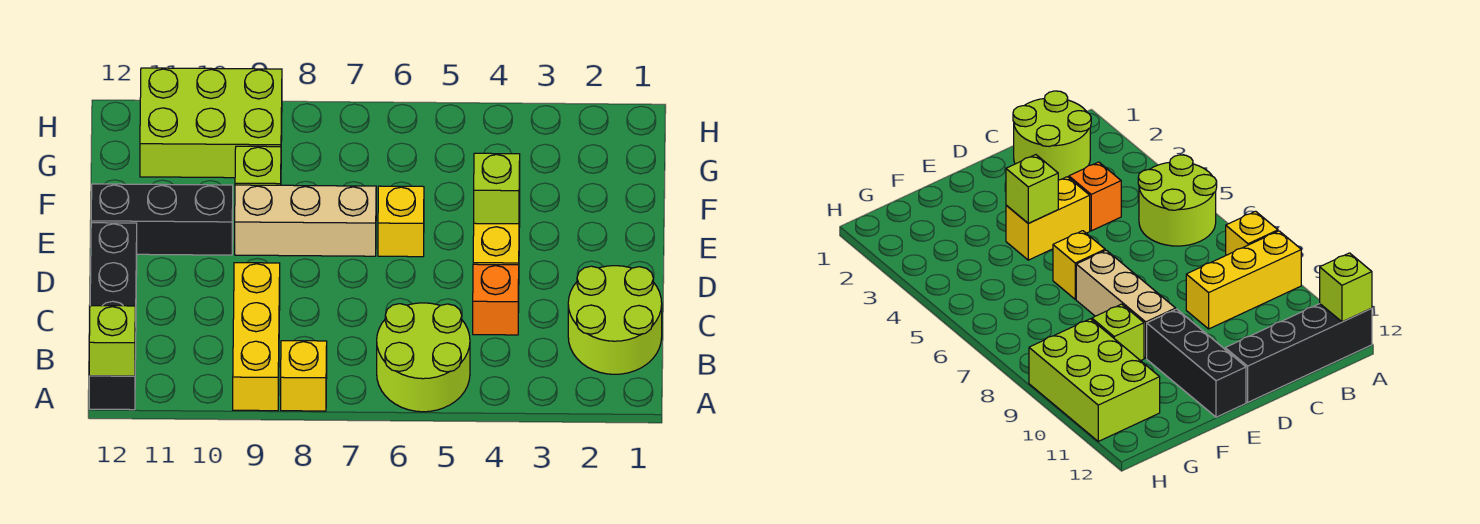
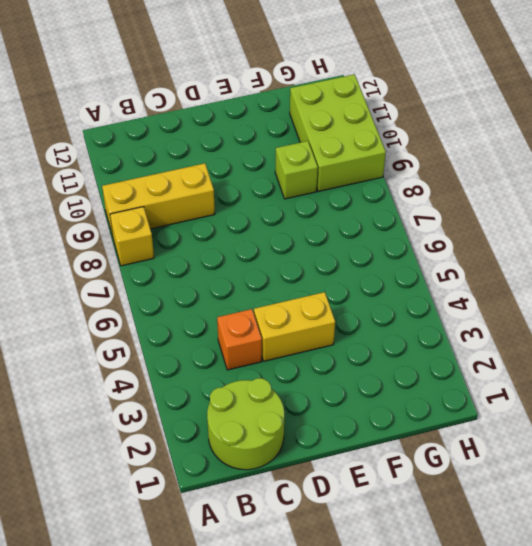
none -> lime 2x2 round brick [377,303,470,412]
none -> black 1x4 brick [89,223,137,410]
none -> yellow 1x1 brick [378,186,424,257]

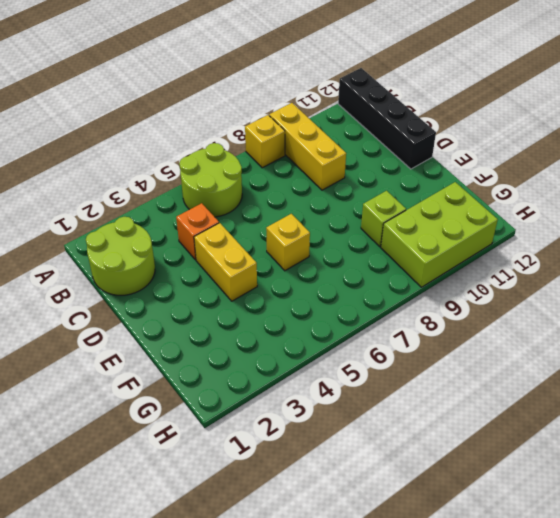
none -> tan 1x3 brick [235,185,376,256]
none -> black 1x3 brick [91,184,233,255]
none -> lime 1x1 brick [89,306,135,376]

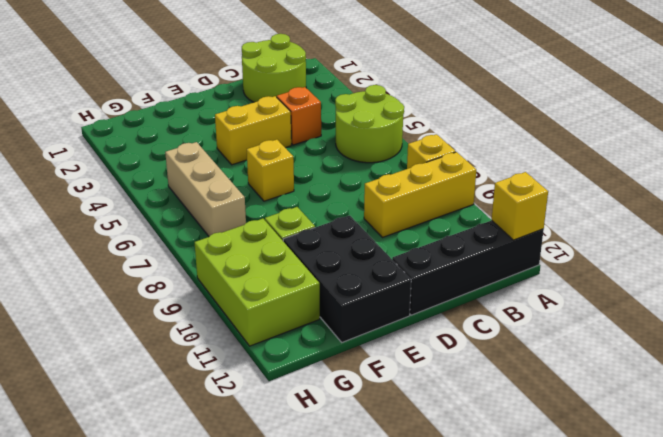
yellow 1x1 brick [492,172,548,240] -> lime 1x1 brick [89,306,135,376]
black 2x3 brick [283,215,411,342] -> black 1x3 brick [91,184,233,255]
tan 1x3 brick [165,142,246,236] -> tan 1x3 brick moved to [235,185,376,256]
none -> lime 1x1 brick [474,153,520,224]

